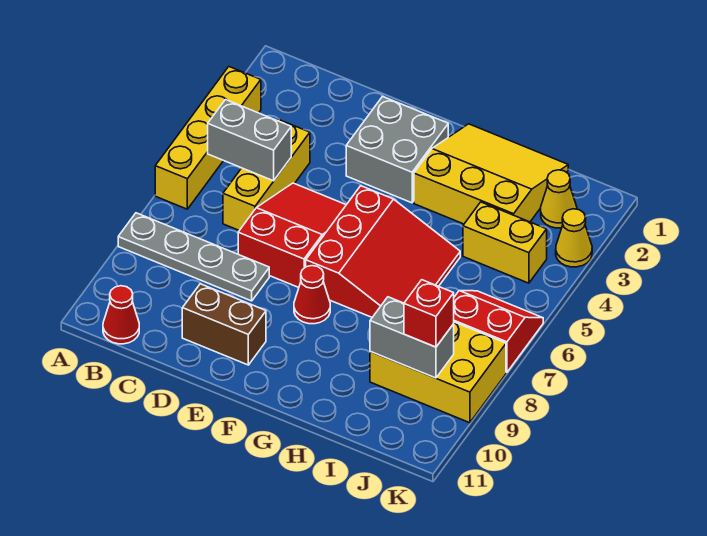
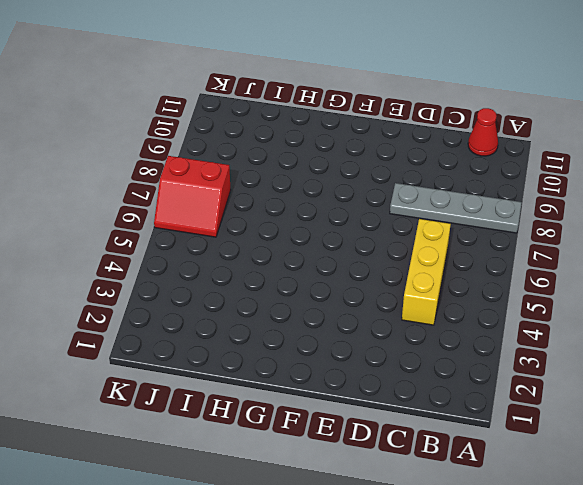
none -> yellow 1x4 brick [155,67,261,209]
none -> red 2x3 slope [238,183,346,287]
none -> brown 1x2 brick [182,284,266,365]

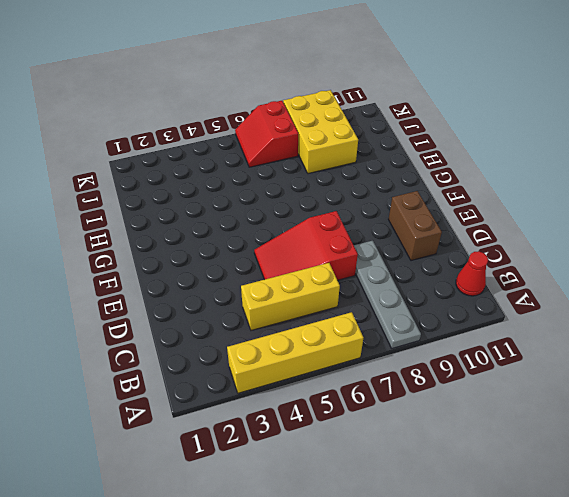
none -> grey 2x2 brick [346,97,448,203]
none -> red 3x3 slope [306,186,460,317]
none -> red 1x1 cone [294,266,330,324]

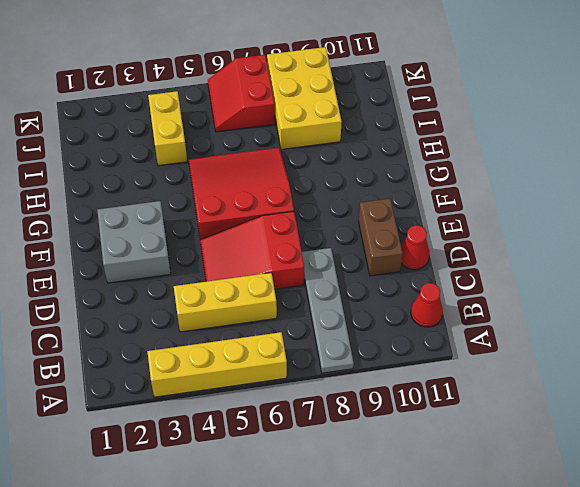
red 1x1 cone [401,225,430,270] -> red 1x1 cone moved to [294,266,330,324]
none -> yellow 3x3 slope [414,124,568,224]
none -> yellow 1x1 cone [541,170,577,228]
none -> yellow 1x1 cone [556,209,592,267]

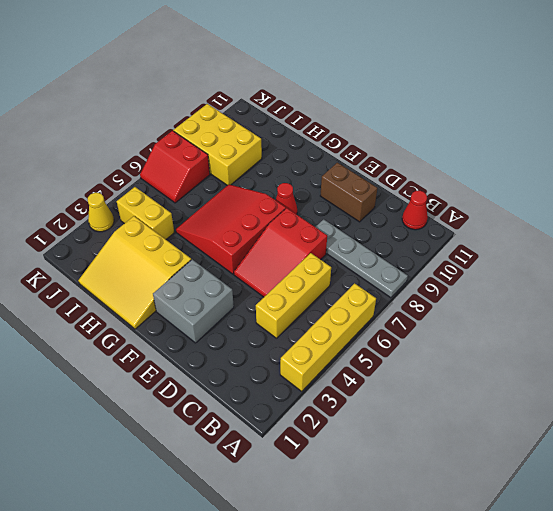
none -> yellow 1x1 cone [541,170,577,228]
none -> grey 1x2 brick [208,100,291,181]
none -> grey 1x2 brick [370,297,454,378]

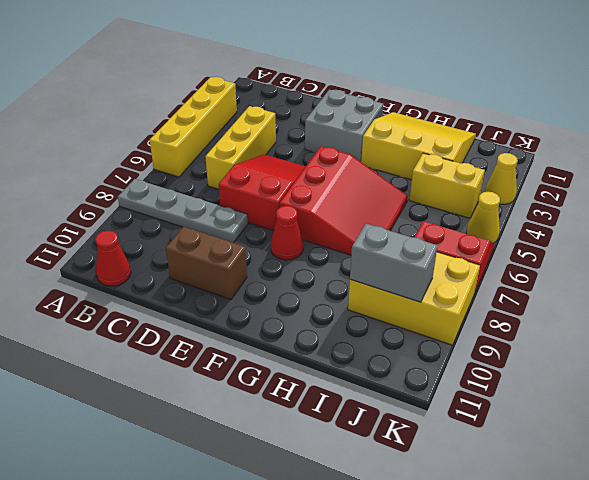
yellow 1x1 cone [466,192,500,243] -> yellow 1x1 cone moved to [541,170,577,228]
none -> grey 1x2 brick [208,100,291,181]
none -> red 1x1 brick [404,280,454,347]

